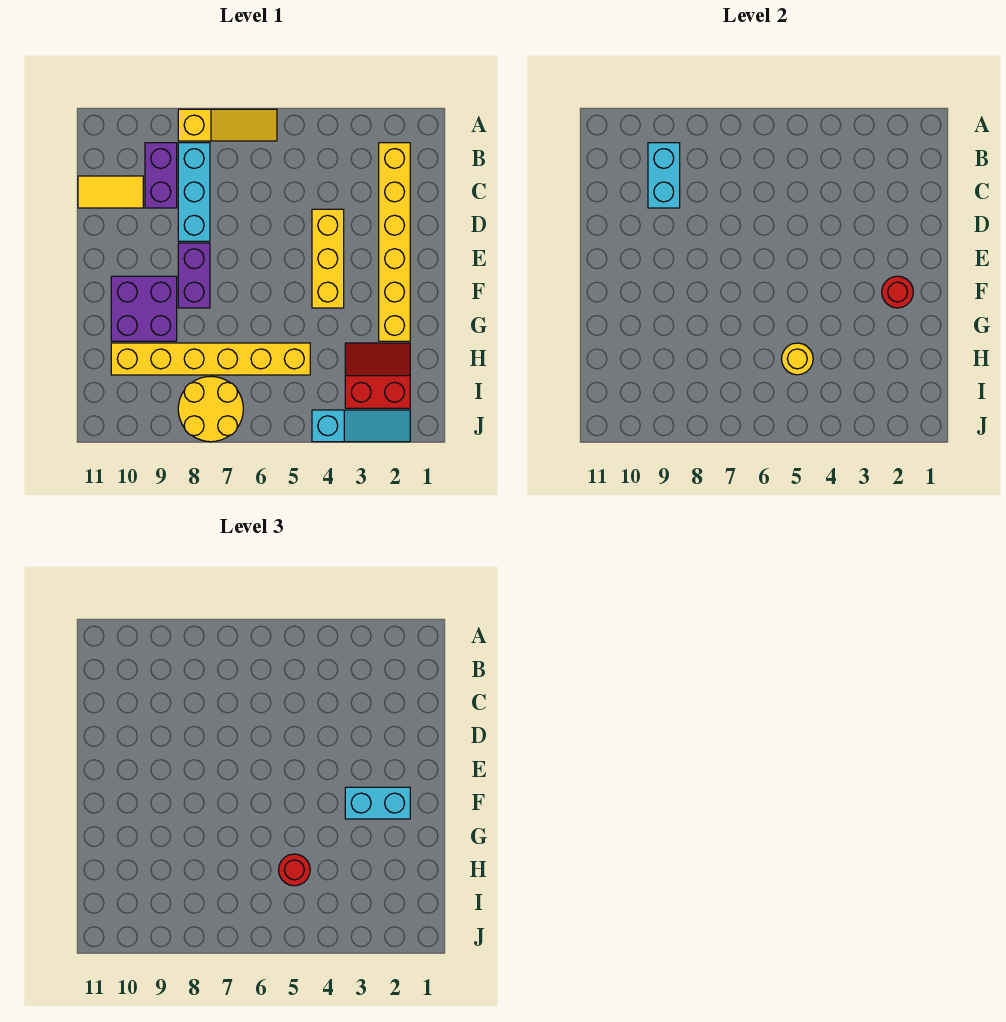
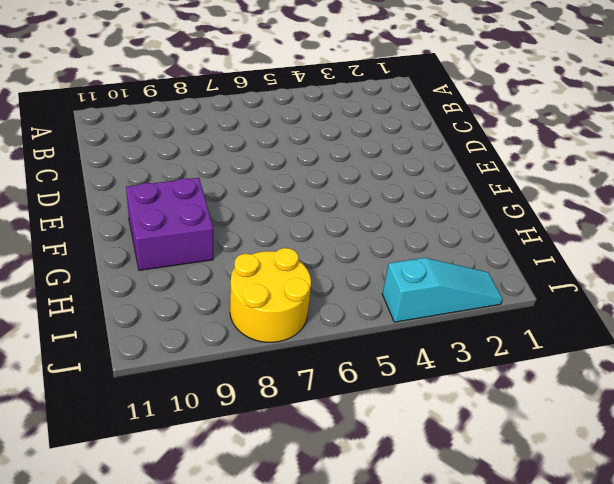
none -> yellow 1x3 slope [178,109,277,141]
none -> yellow 1x6 brick [379,143,410,341]
none -> cyan 1x3 brick [178,143,210,241]

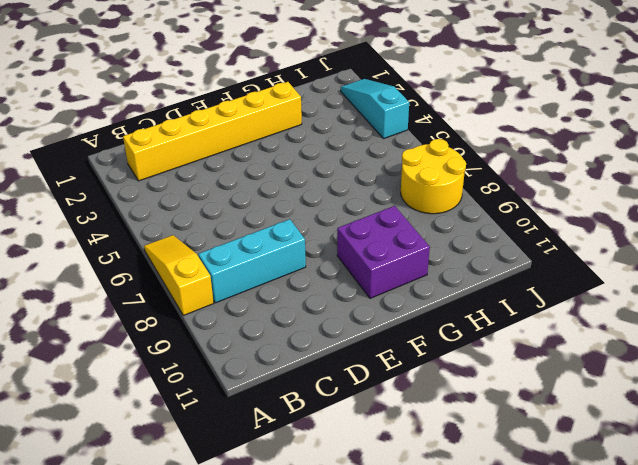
none -> purple 1x2 brick [145,143,177,208]
none -> yellow 1x2 tile [78,176,143,208]
none -> yellow 1x3 brick [312,209,344,308]

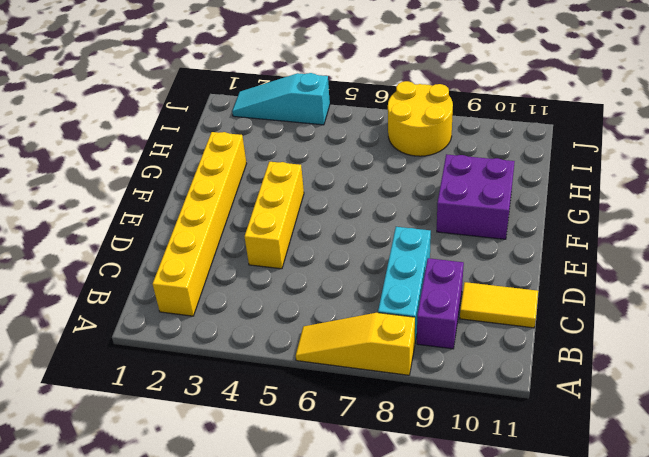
none -> purple 1x2 brick [178,243,210,308]
none -> red 2x2 slope [345,343,410,408]
none -> yellow 1x6 brick [111,343,310,375]

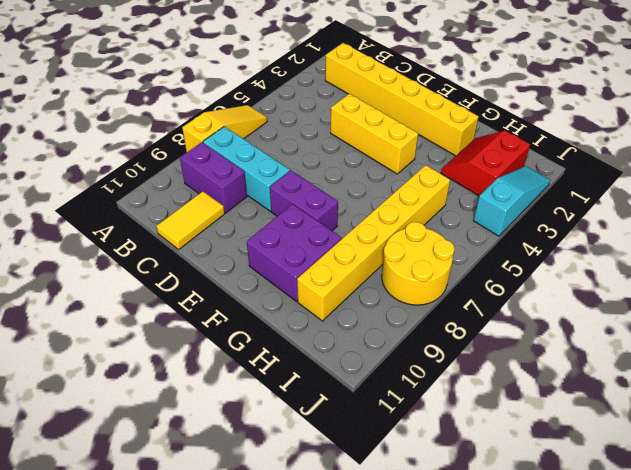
none -> cyan 1x2 brick [648,143,680,208]
none -> red 1x1 round brick [882,276,913,308]
none -> yellow 1x1 round brick [782,343,813,375]

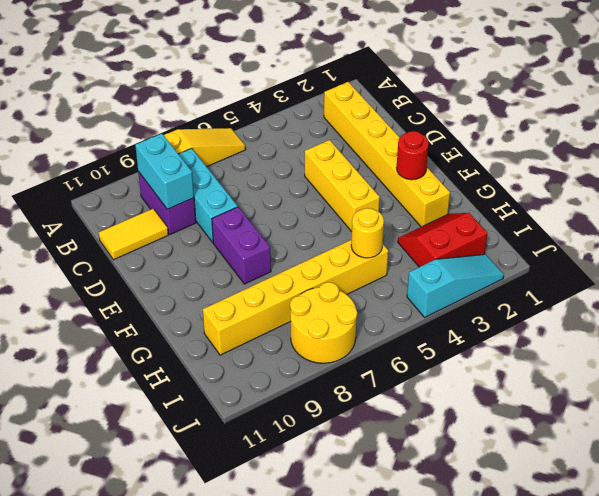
none -> purple 2x2 brick [111,276,177,341]
none -> cyan 1x2 brick [345,787,410,819]
none -> red 1x1 round brick [279,854,310,886]

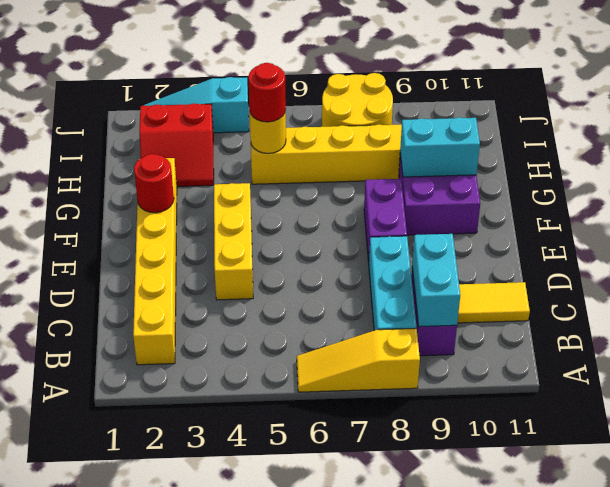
cyan 1x2 brick [400,117,480,177] -> cyan 1x2 brick moved to [345,787,410,819]

